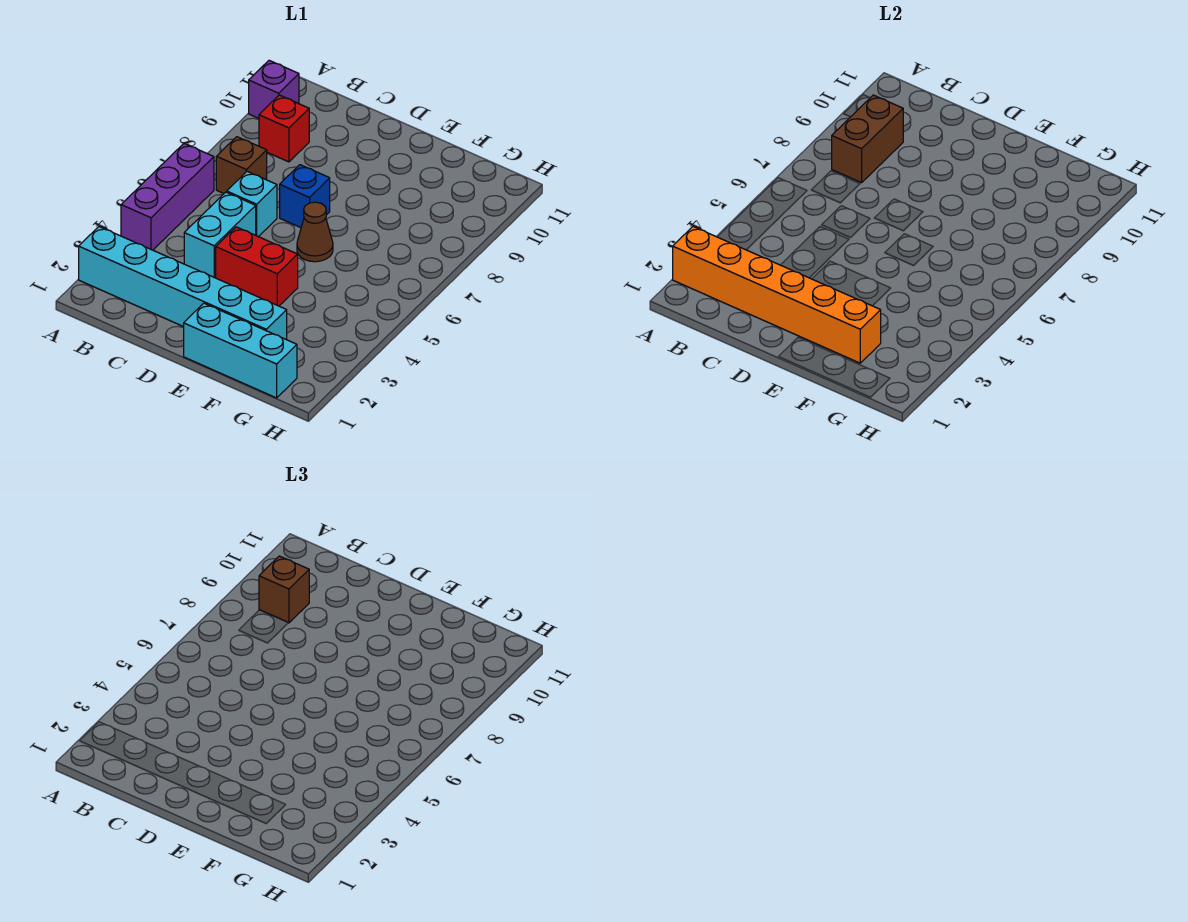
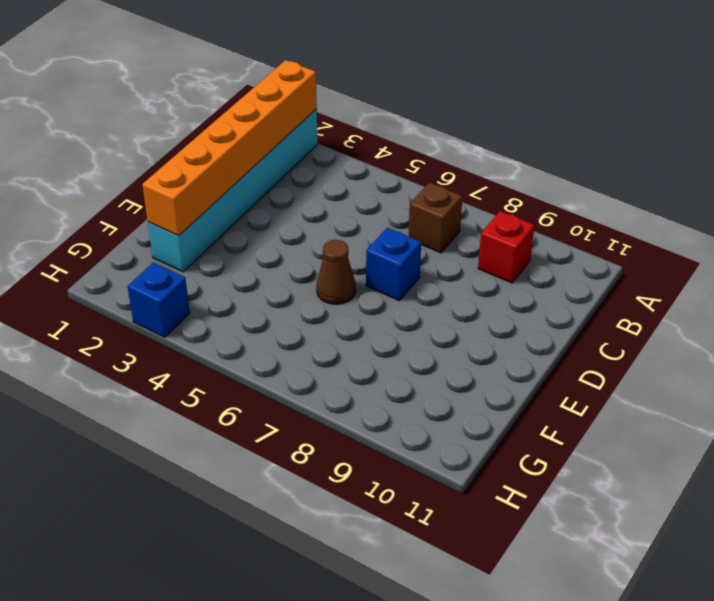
blue 1x1 brick [127,262,190,337] -> none
none -> purple 1x3 brick [121,144,214,250]
none -> purple 1x1 brick [249,60,299,118]
none -> cyan 1x2 brick [184,192,256,278]

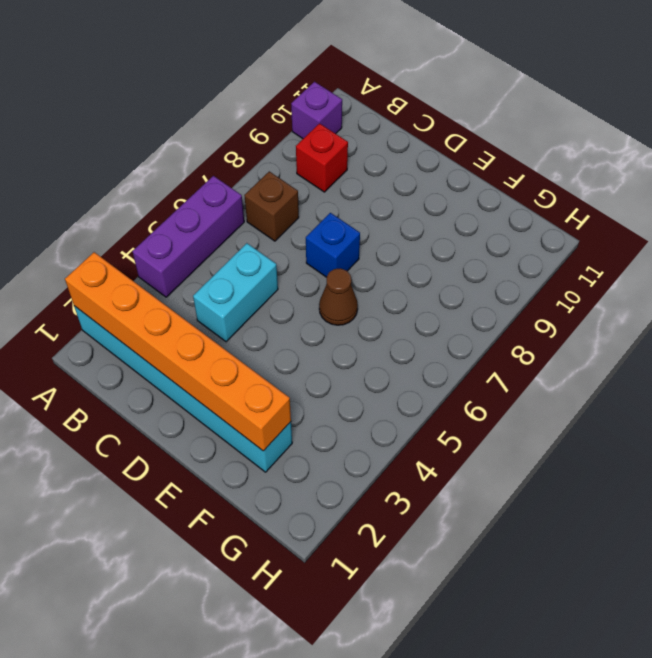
none -> cyan 1x1 brick [227,171,277,237]
none -> red 1x2 brick [216,227,298,306]
none -> cyan 1x3 brick [184,303,297,398]

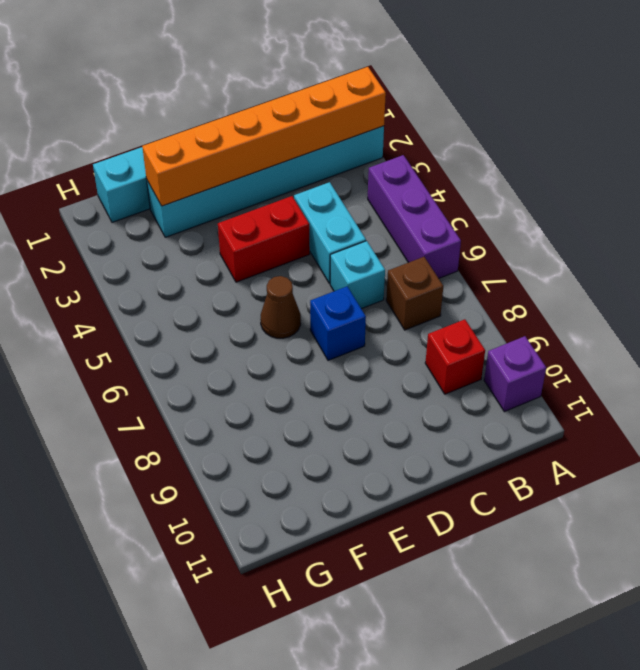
none -> brown 1x2 brick [832,95,903,183]
none -> brown 1x1 brick [259,556,309,623]

